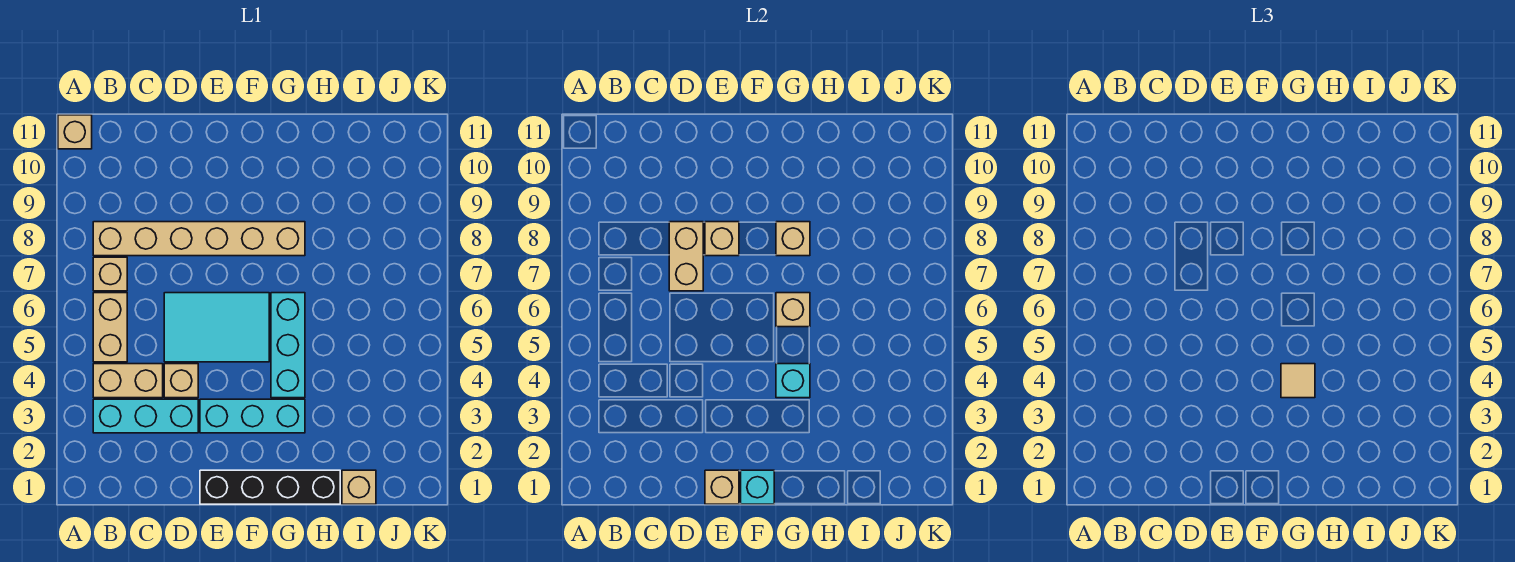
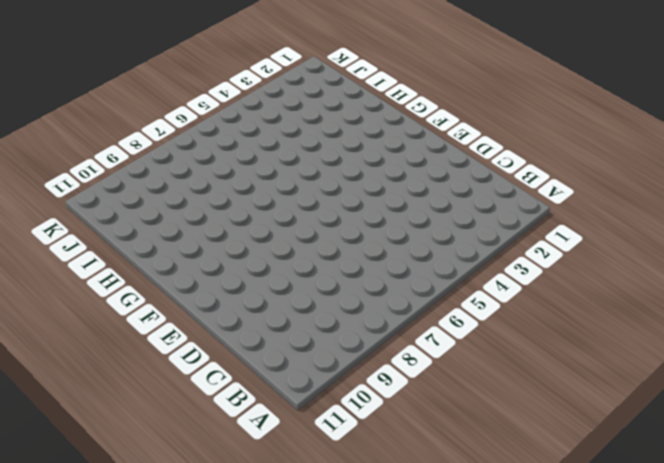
none -> tan 1x1 brick [58,115,92,149]
none -> cyan 1x3 brick [93,399,198,433]
none -> tan 1x2 brick [93,364,163,398]

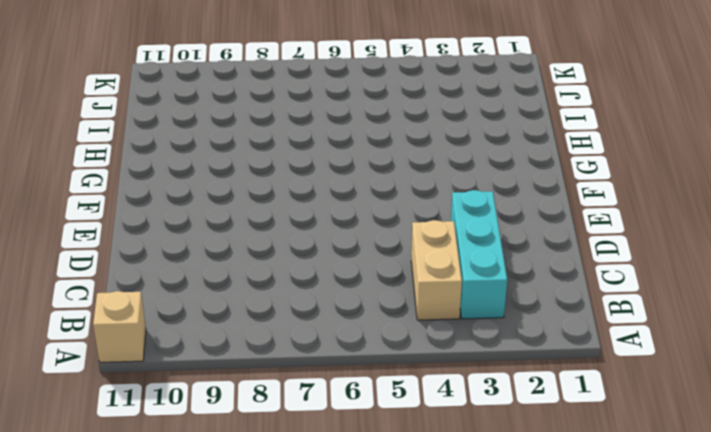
none -> tan 1x2 brick [93,293,127,362]
none -> tan 1x1 brick [93,257,127,291]
none -> tan 1x6 brick [93,222,305,256]

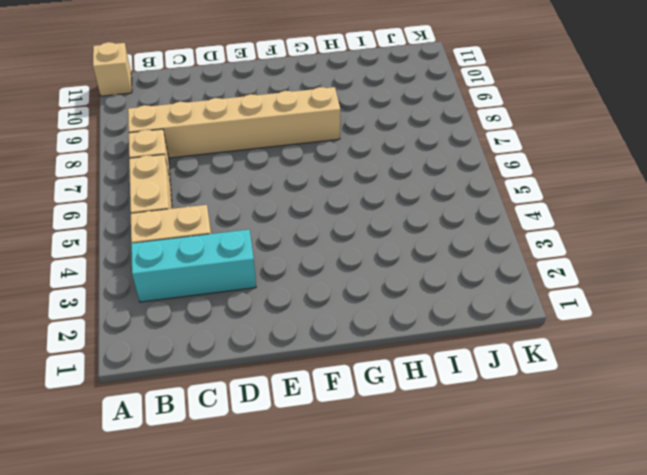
none -> tan 1x1 brick [164,364,198,398]
none -> cyan 2x3 tile [164,293,269,362]
none -> black 1x4 brick [200,470,340,504]

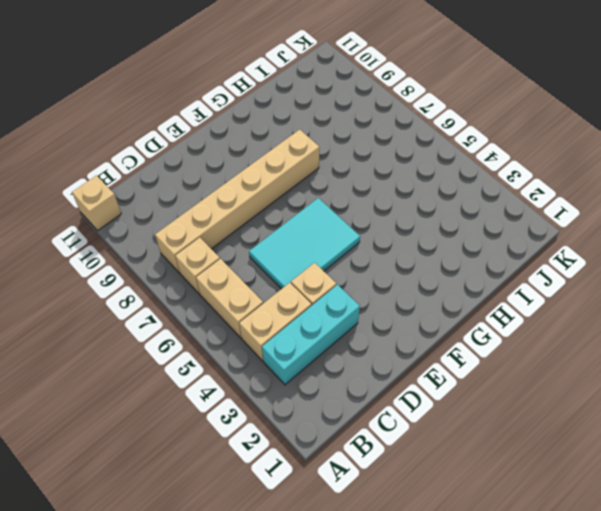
none -> black 1x4 brick [200,470,340,504]
none -> cyan 1x3 brick [200,399,305,433]
none -> cyan 1x3 brick [271,293,305,398]

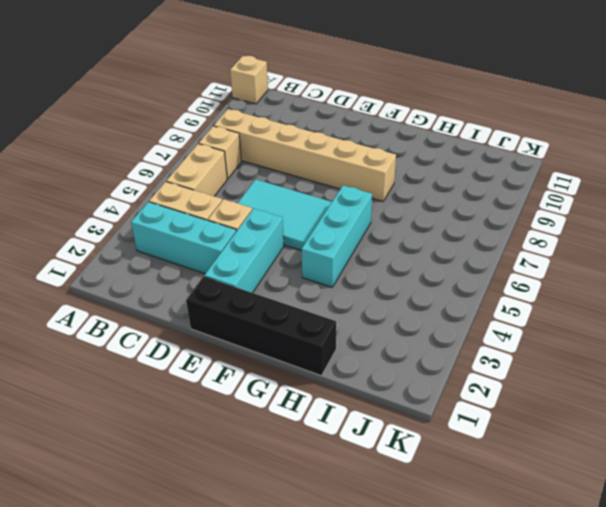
cyan 1x3 brick [204,208,284,293] -> cyan 1x3 brick turned to [200,399,305,433]
none -> tan 1x1 brick [342,470,376,504]
none -> tan 1x2 brick [669,222,703,291]
none -> tan 1x1 brick [705,470,739,504]

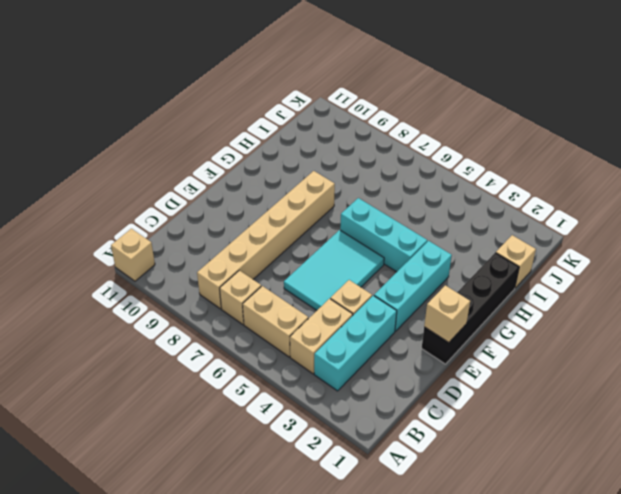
none -> tan 1x2 brick [669,222,703,291]
none -> tan 1x1 brick [705,222,739,256]
none -> cyan 1x1 brick [741,470,774,504]

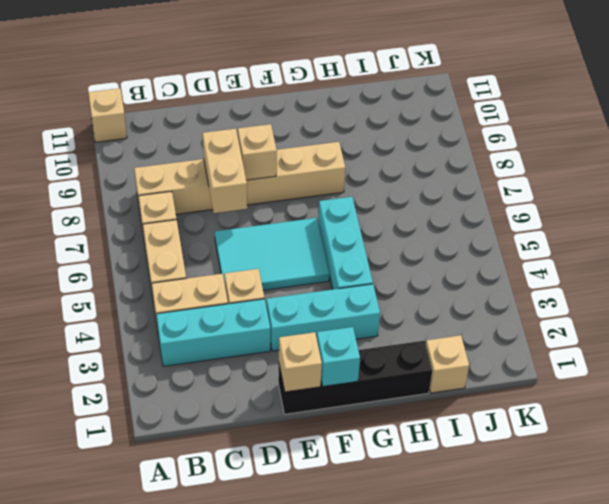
none -> cyan 1x1 brick [776,364,810,398]
none -> tan 1x1 brick [776,293,810,327]
none -> tan 1x1 brick [776,222,810,256]

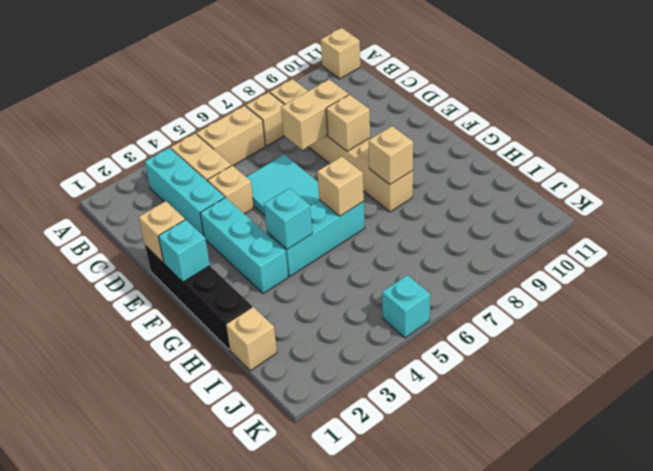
cyan 1x1 brick [382,275,430,338] -> none
none -> tan 1x1 tile [1281,364,1315,398]

